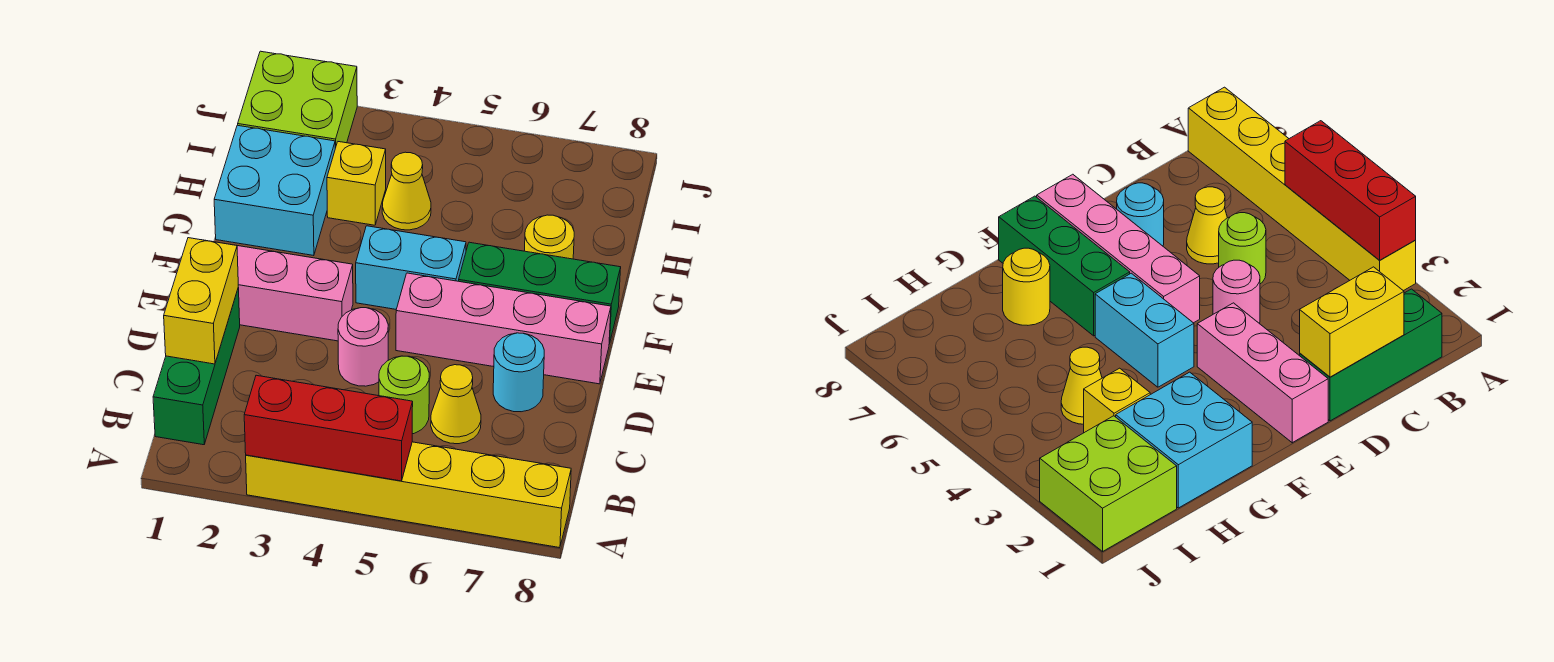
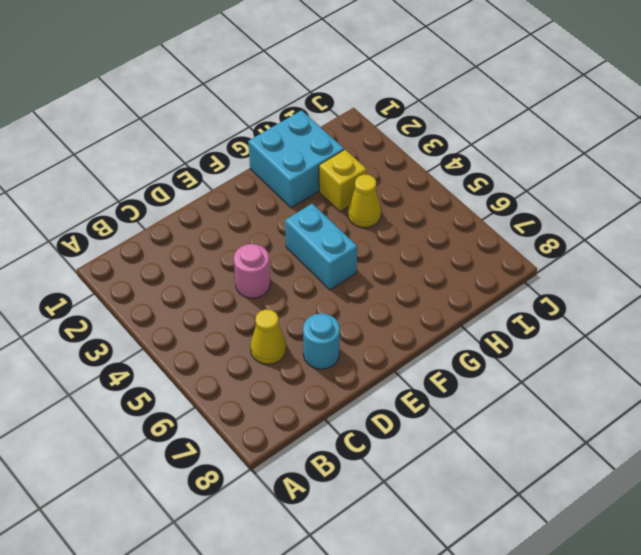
none -> yellow 1x6 brick [246,442,571,548]
none -> green 1x3 brick [153,288,240,445]
none -> lime 1x1 round brick [379,356,429,434]

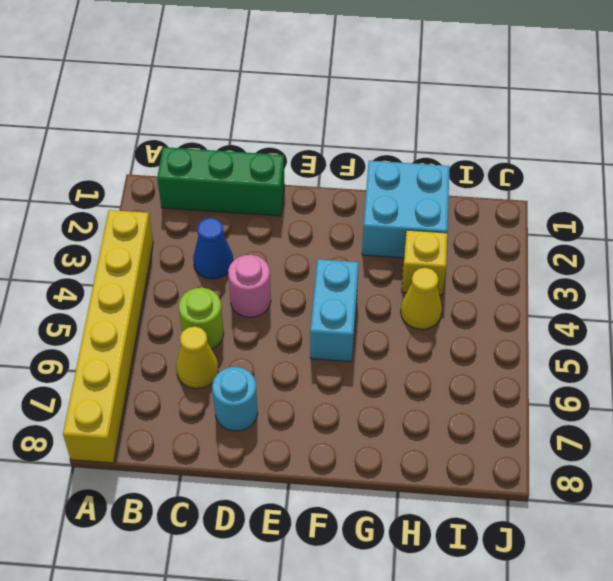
blue 1x1 cone [193,218,233,279] -> none
none -> pink 1x3 brick [237,246,353,341]
none -> pink 1x4 brick [396,273,611,384]
none -> green 1x3 brick [459,242,621,344]

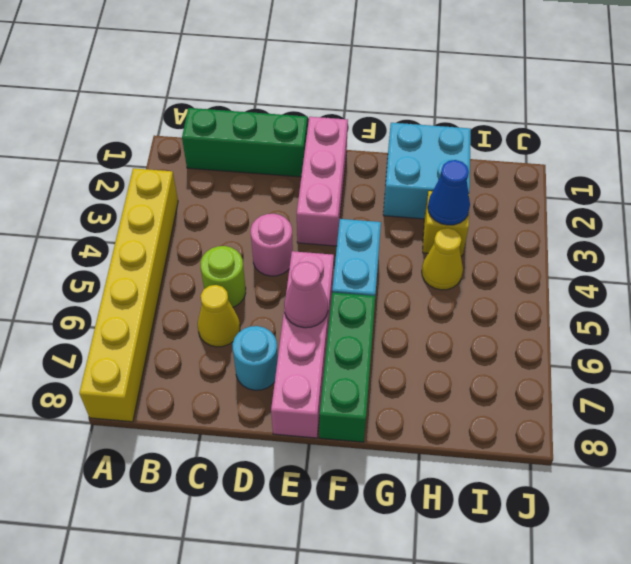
pink 1x1 cone [284,262,328,328] -> none
blue 1x1 cone [428,160,470,225] -> none
none -> yellow 1x1 round brick [525,215,574,259]
none -> lime 2x2 brick [238,51,357,148]
none -> red 1x3 brick [244,375,413,481]

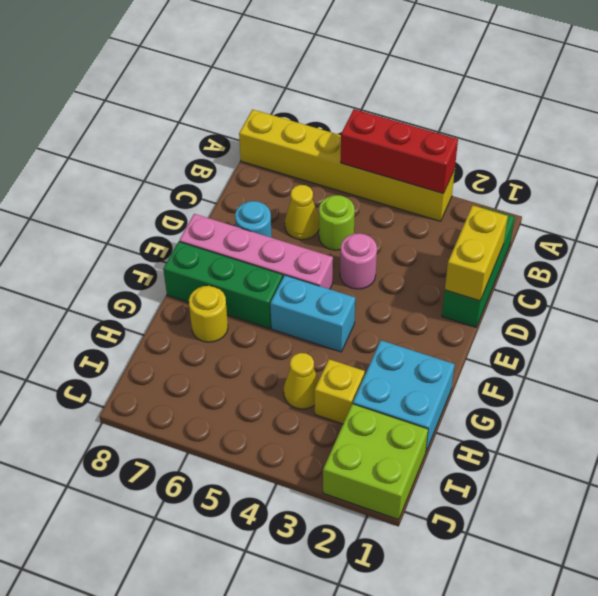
none -> pink 1x3 brick [237,246,353,341]

